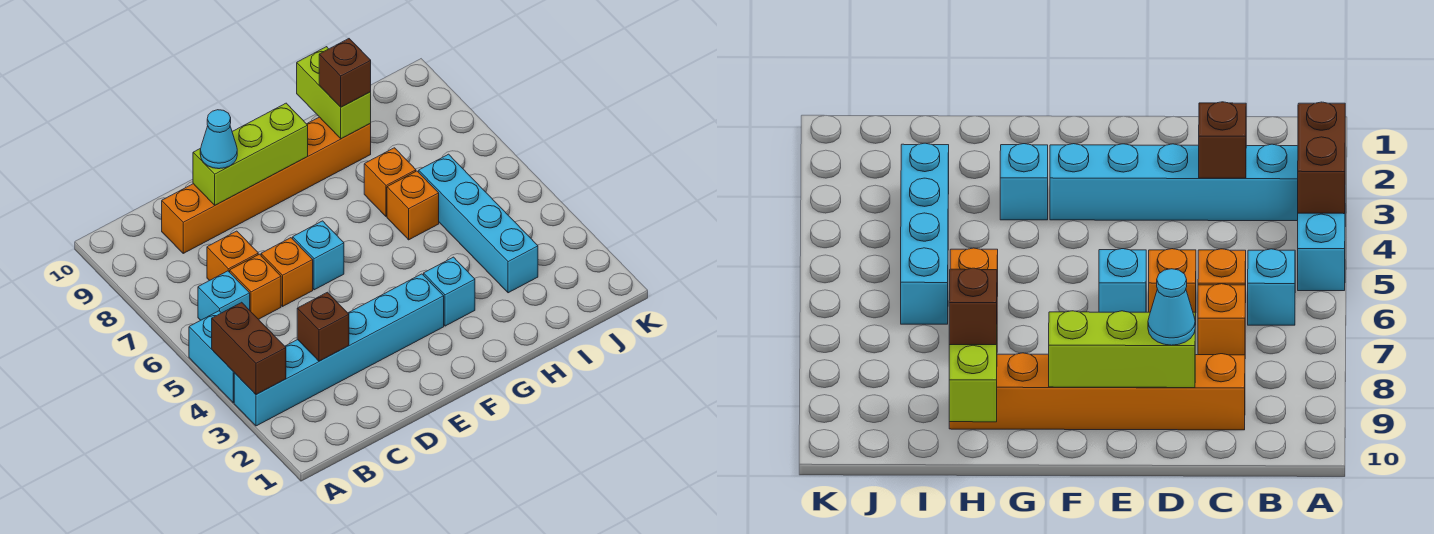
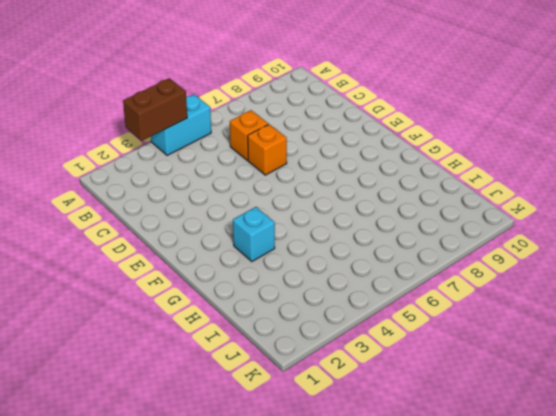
none -> cyan 1x6 brick [234,274,444,426]
none -> cyan 1x1 brick [198,271,250,320]
none -> orange 1x1 brick [207,231,258,281]

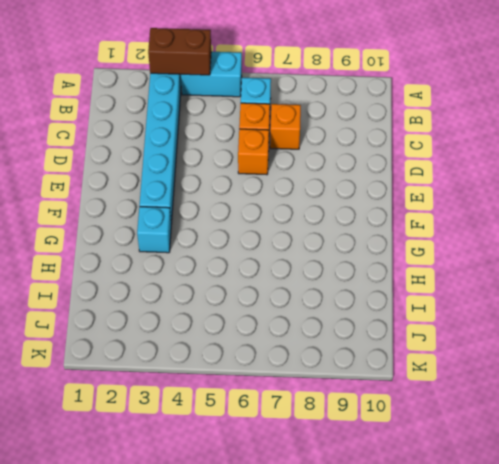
none -> orange 1x6 brick [162,117,371,253]
none -> cyan 1x1 brick [293,221,344,290]
none -> orange 1x1 brick [387,171,439,240]

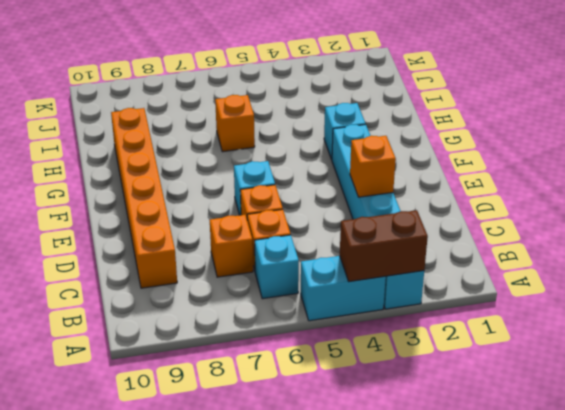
orange 1x1 brick [350,136,396,197] -> orange 1x1 brick moved to [364,148,416,217]
none -> cyan 1x4 brick [419,154,538,293]
none -> brown 1x1 brick [297,292,349,361]
none -> lime 1x3 brick [193,103,308,205]

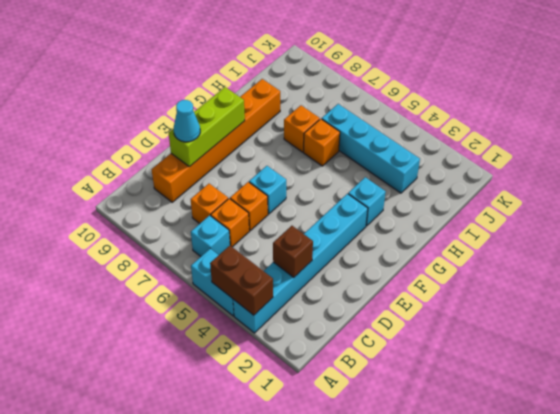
none -> lime 1x2 brick [297,47,371,139]
none -> brown 1x1 brick [319,39,371,107]

